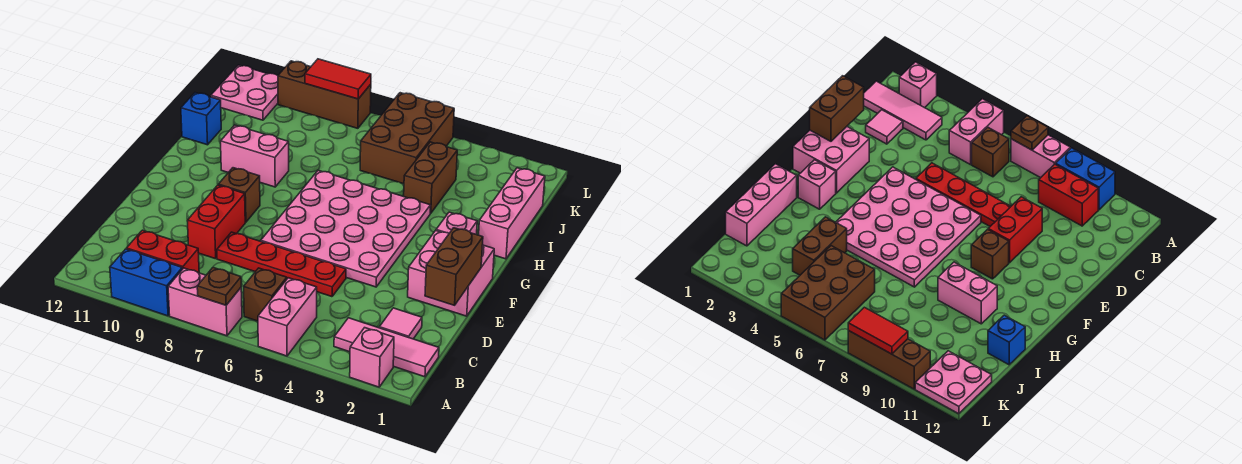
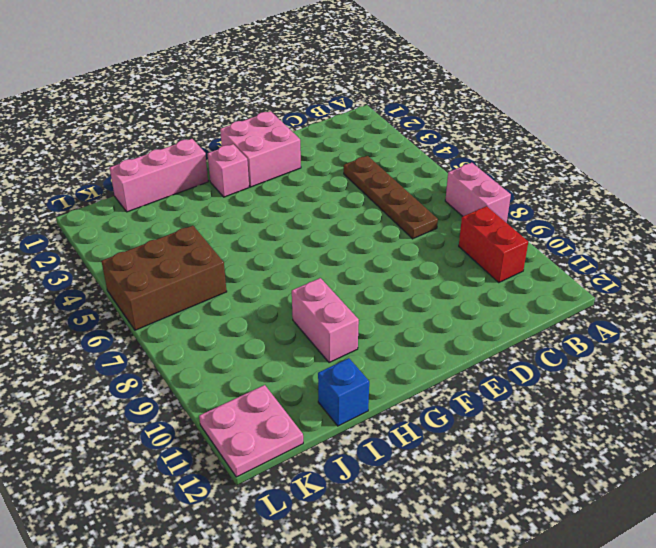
brown 1x4 plate [344,156,438,239] -> none
none -> pink 1x1 brick [350,328,394,387]
none -> pink 1x2 brick [258,278,317,356]
none -> blue 1x2 brick [110,249,182,316]

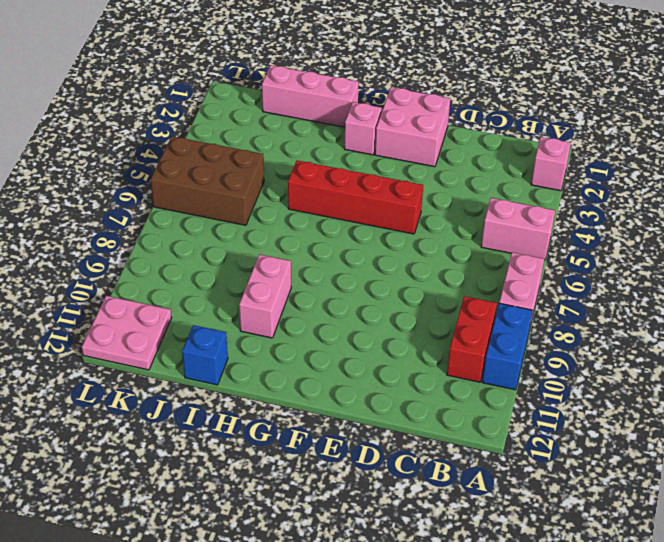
red 1x4 brick [288,160,423,234] -> pink 4x4 plate [261,170,431,287]
none -> pink 1x3 tile [334,318,439,377]
none -> brown 1x1 brick [244,268,287,321]
none -> pink 1x1 tile [379,308,422,339]

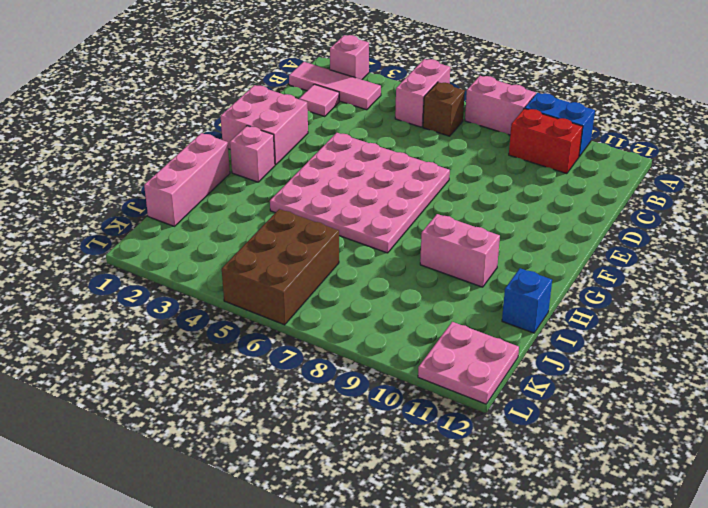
none -> red 1x4 plate [217,232,346,297]
none -> red 1x2 brick [187,185,245,259]
none -> brown 1x1 brick [218,168,260,222]

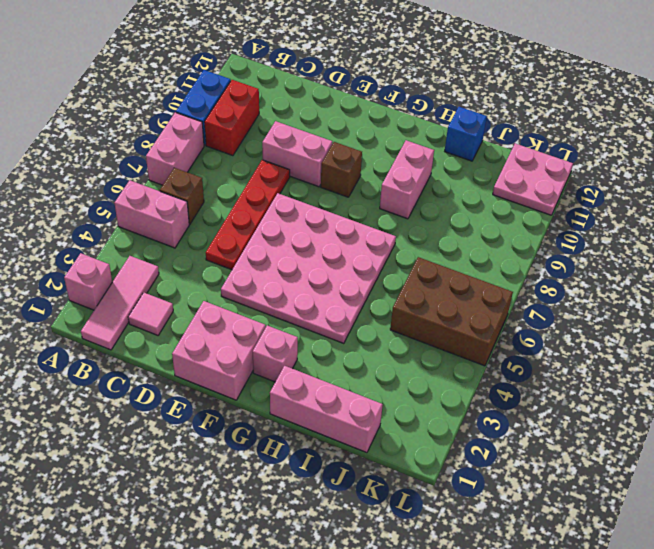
pink 1x2 brick [262,121,332,187] -> red 1x2 brick [187,185,245,259]
none -> brown 1x2 brick [404,142,457,213]
none -> brown 1x3 brick [278,61,371,128]
none -> brown 1x1 plate [197,268,241,305]

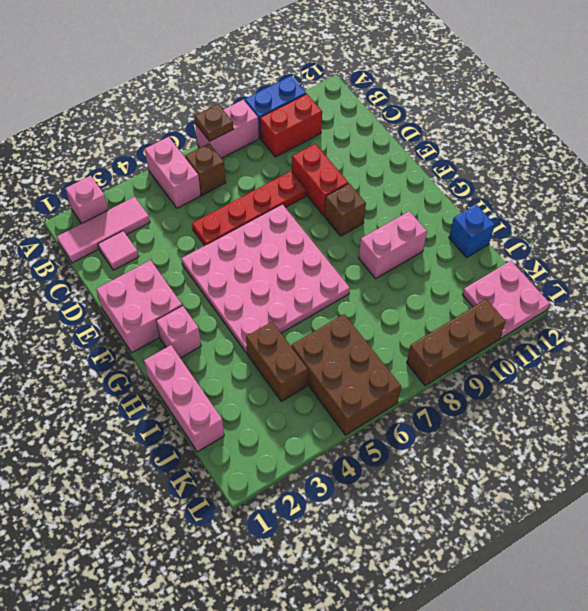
none -> brown 1x2 brick [425,228,483,305]
none -> red 1x2 tile [305,59,371,99]

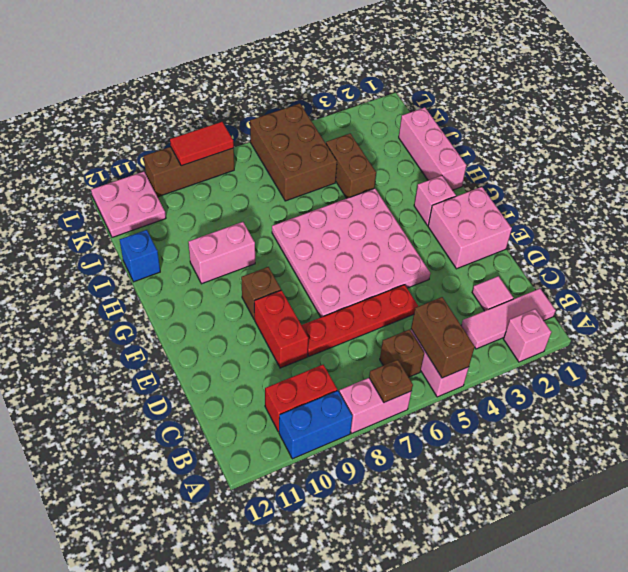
brown 1x2 brick [411,297,475,378] -> brown 1x2 brick moved to [425,228,483,305]

